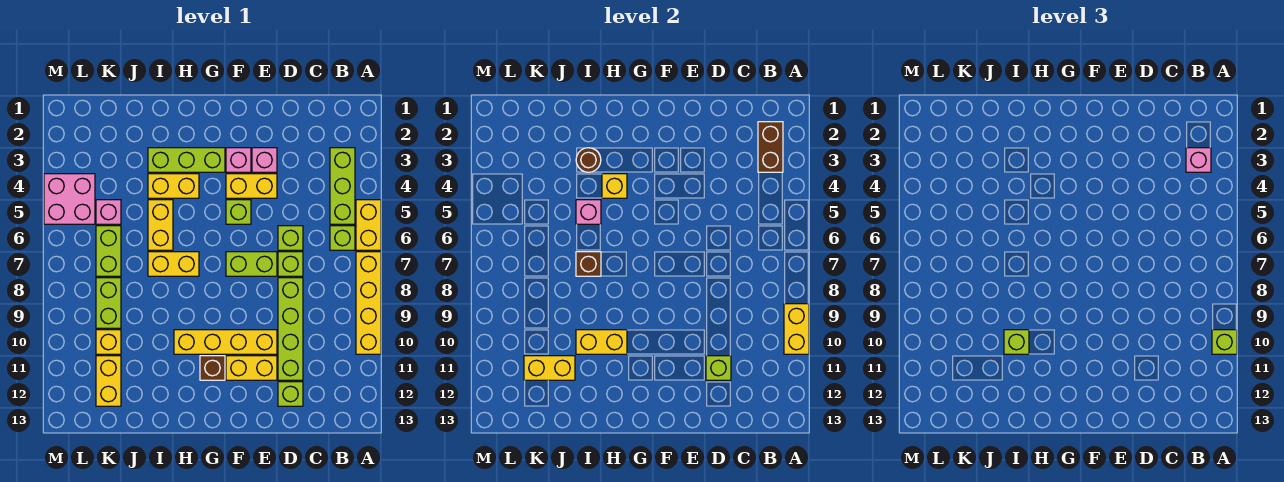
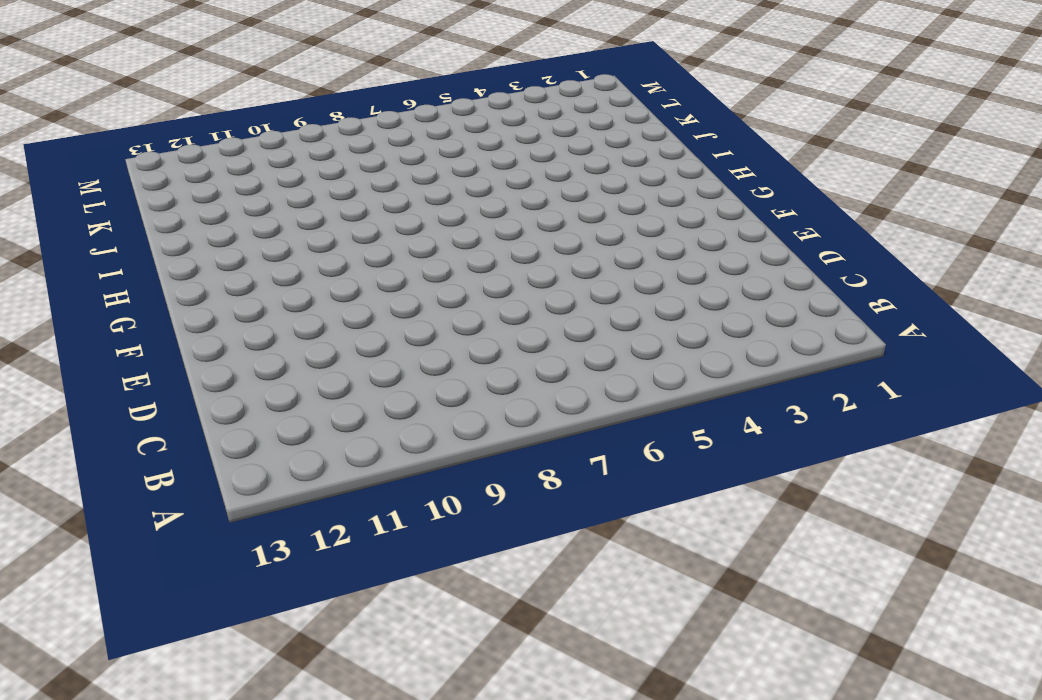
none -> yellow 1x2 brick [356,200,381,250]
none -> yellow 1x4 brick [356,252,381,354]
none -> lime 1x3 brick [330,148,355,224]
none -> lime 1x1 brick [330,226,355,250]

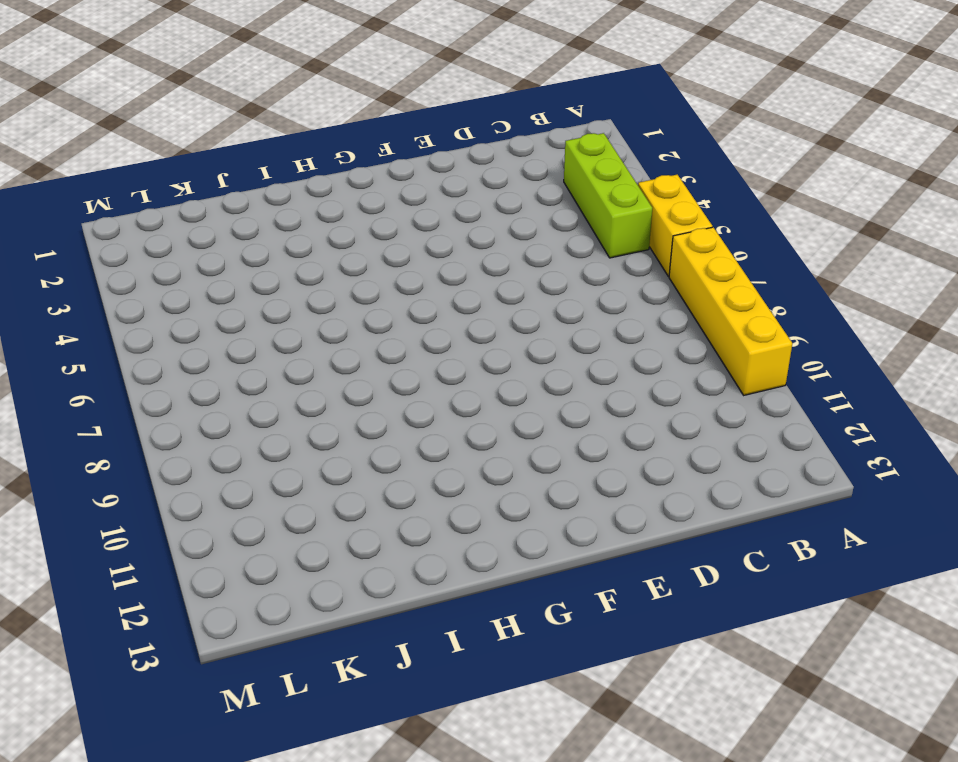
none -> lime 1x1 brick [330,226,355,250]
none -> lime 1x1 brick [278,226,303,250]
none -> lime 1x1 brick [278,252,303,276]
none -> lime 1x4 brick [278,278,303,380]

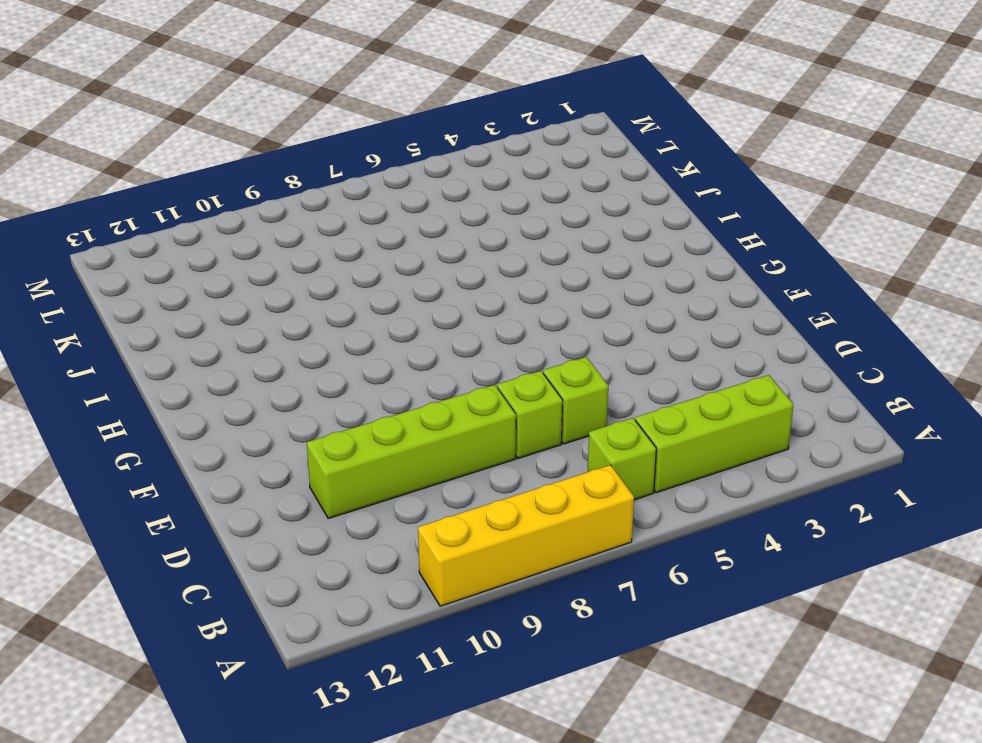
none -> yellow 1x2 brick [356,200,381,250]
none -> lime 1x1 brick [278,382,303,406]
none -> pink 1x1 brick [252,148,277,172]
none -> yellow 1x2 brick [226,174,277,198]

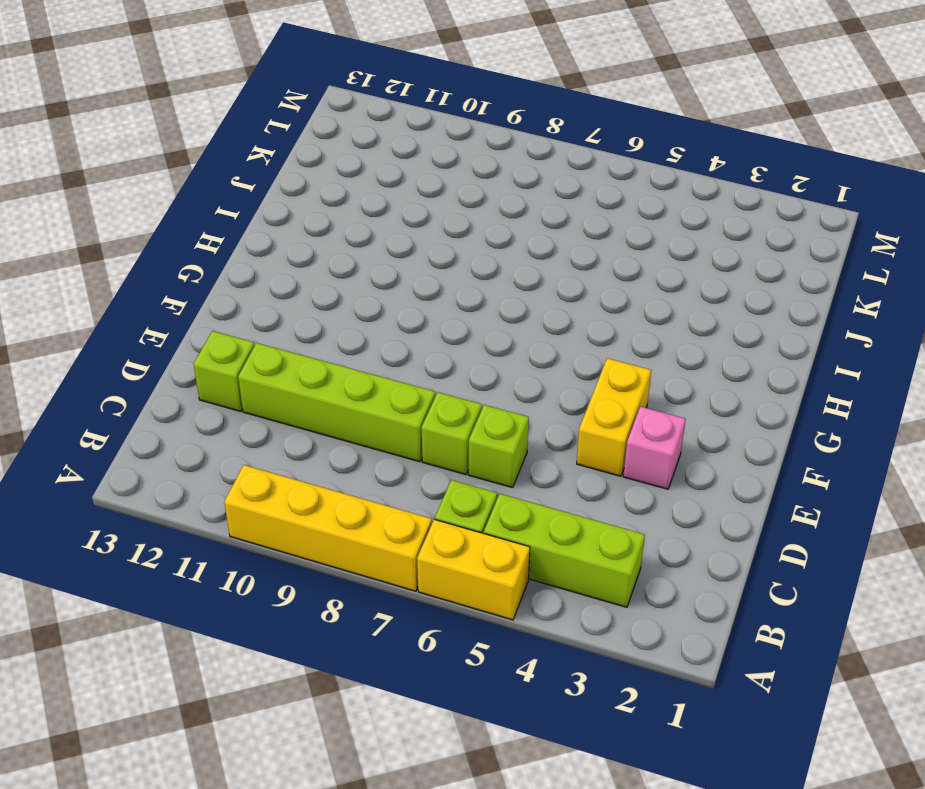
none -> lime 1x2 brick [226,252,277,276]
none -> yellow 1x4 brick [174,330,277,354]
none -> yellow 1x2 brick [226,356,277,380]
none -> pink 1x1 brick [226,148,251,172]

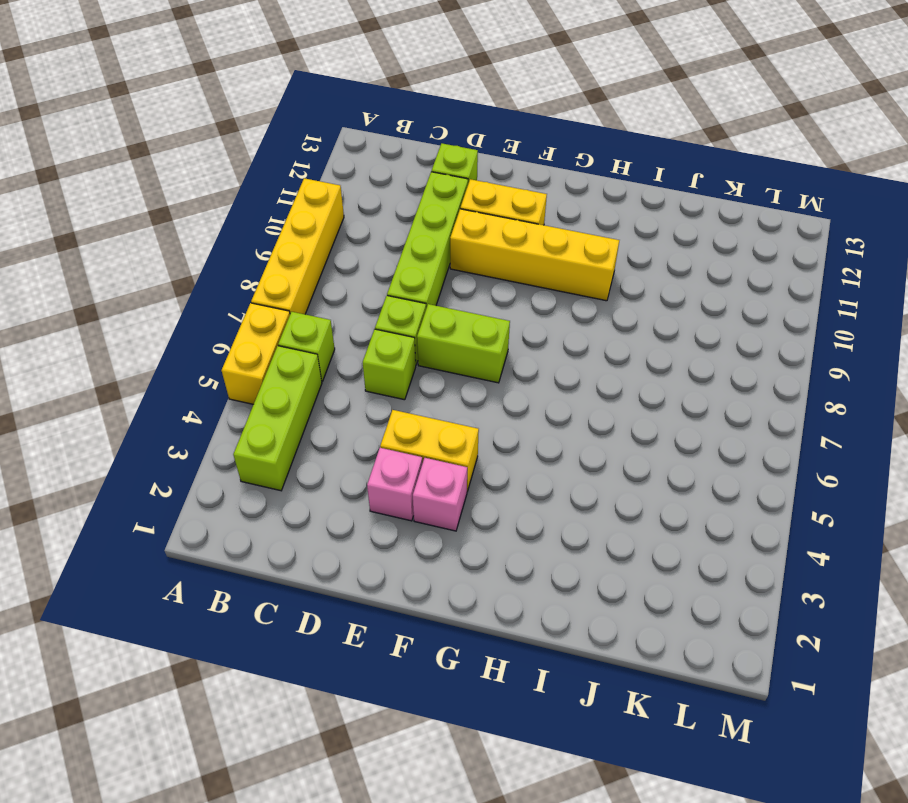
none -> lime 1x1 brick [226,200,251,224]
none -> lime 1x3 brick [148,148,225,172]
none -> brown 1x1 brick [200,356,225,380]
none -> yellow 1x2 brick [148,174,199,198]

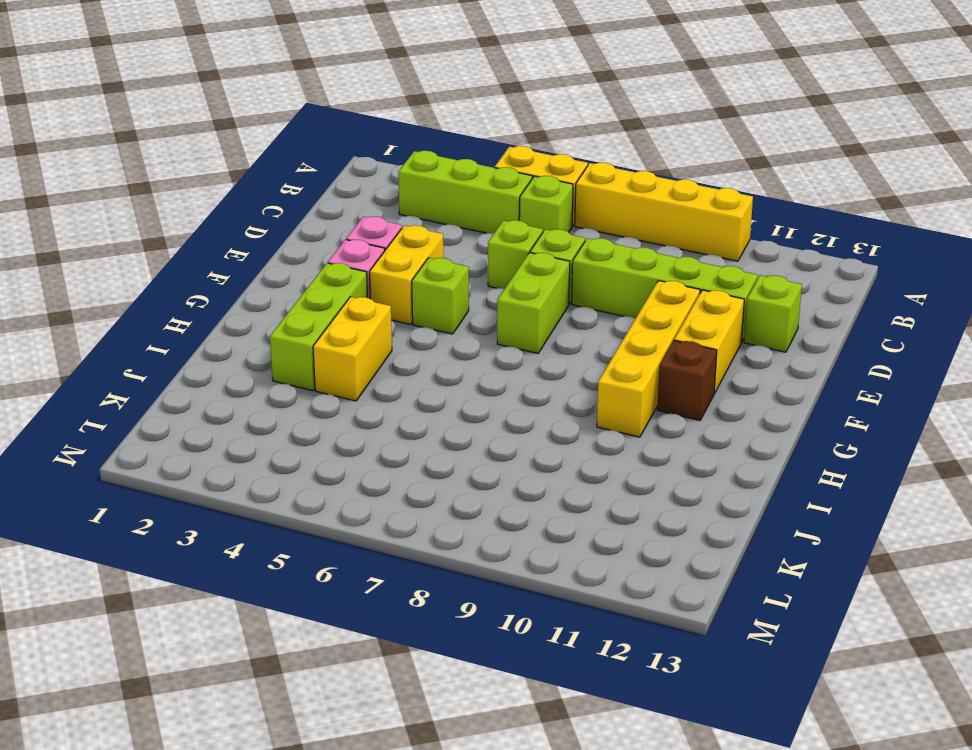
none -> yellow 1x2 brick [148,252,199,276]
none -> yellow 1x2 brick [148,200,173,250]
none -> pink 1x1 brick [96,200,121,224]
none -> lime 1x2 brick [96,226,121,276]

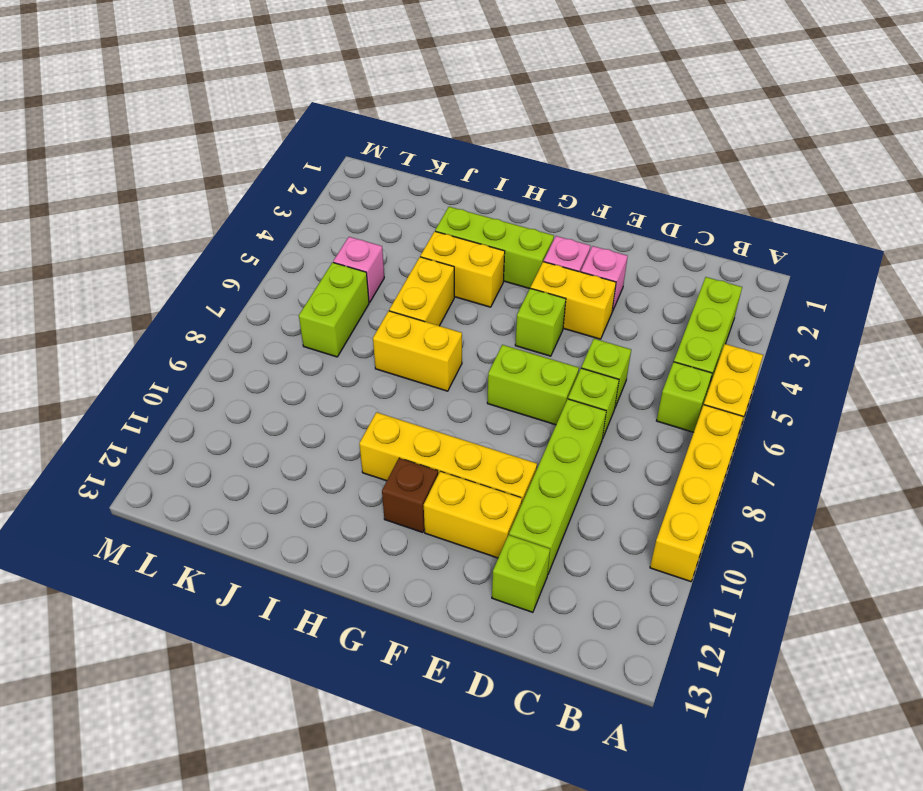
none -> lime 1x2 brick [96,278,121,328]
none -> yellow 1x1 brick [96,330,121,354]
none -> yellow 1x2 brick [96,356,121,406]
none -> pink 2x2 brick [44,174,95,224]

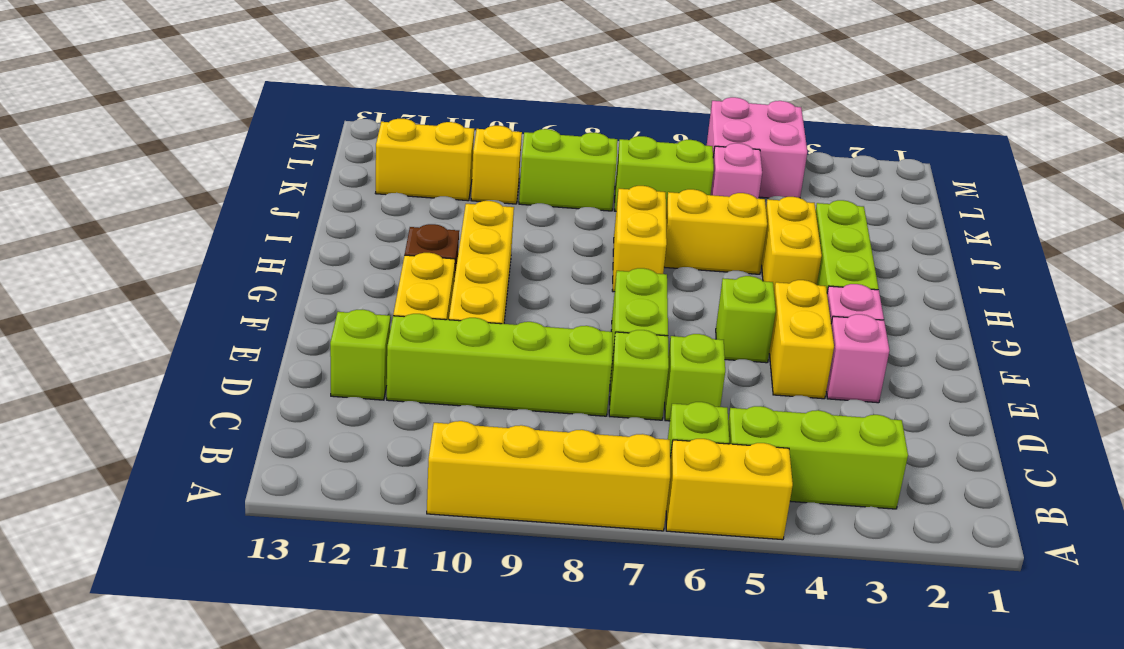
none -> yellow 1x2 brick [784,304,809,354]
none -> brown 1x2 brick [758,122,783,172]
none -> lime 1x1 brick [706,356,731,380]
none -> yellow 1x1 brick [602,174,627,198]

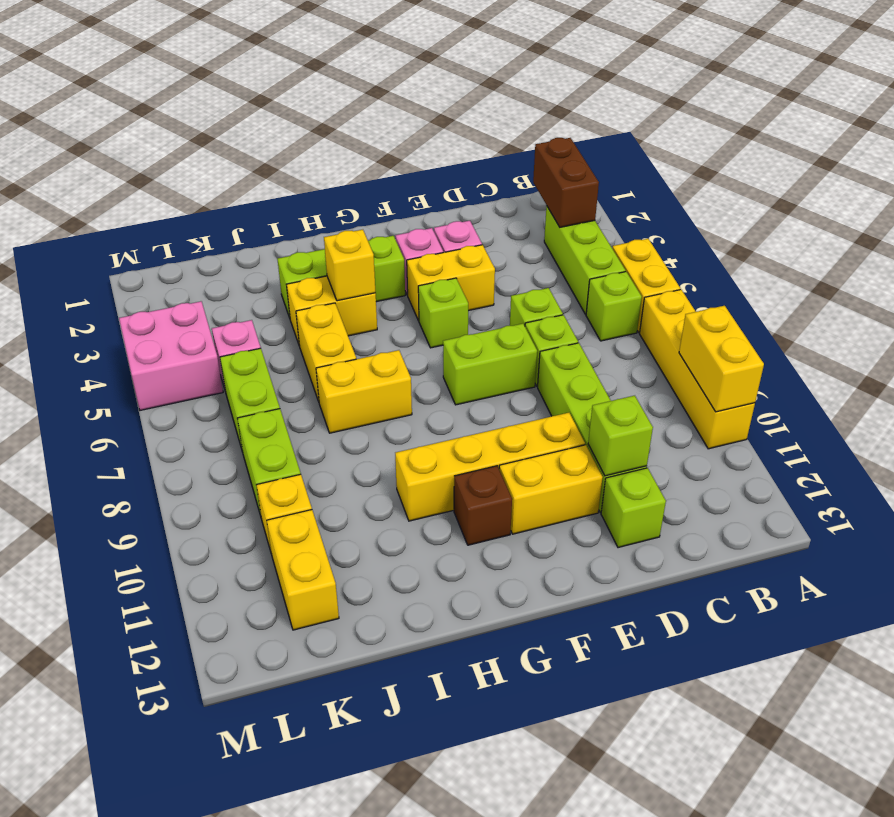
none -> yellow 1x2 brick [576,330,627,354]
none -> brown 1x1 round brick [576,148,601,172]
none -> pink 1x1 brick [576,200,601,224]
none -> brown 1x1 brick [576,252,601,276]

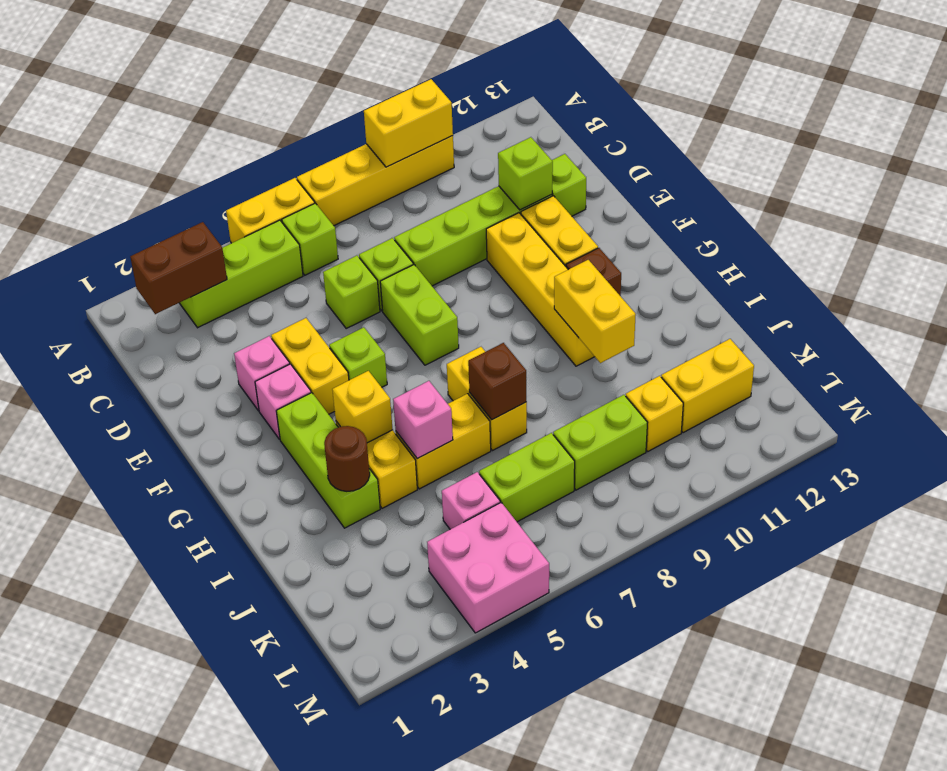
none -> yellow 1x2 brick [524,356,575,380]
none -> lime 1x1 brick [1212,330,1237,354]
none -> pink 1x1 brick [1186,148,1211,172]
none -> lime 1x1 brick [1004,330,1029,354]

